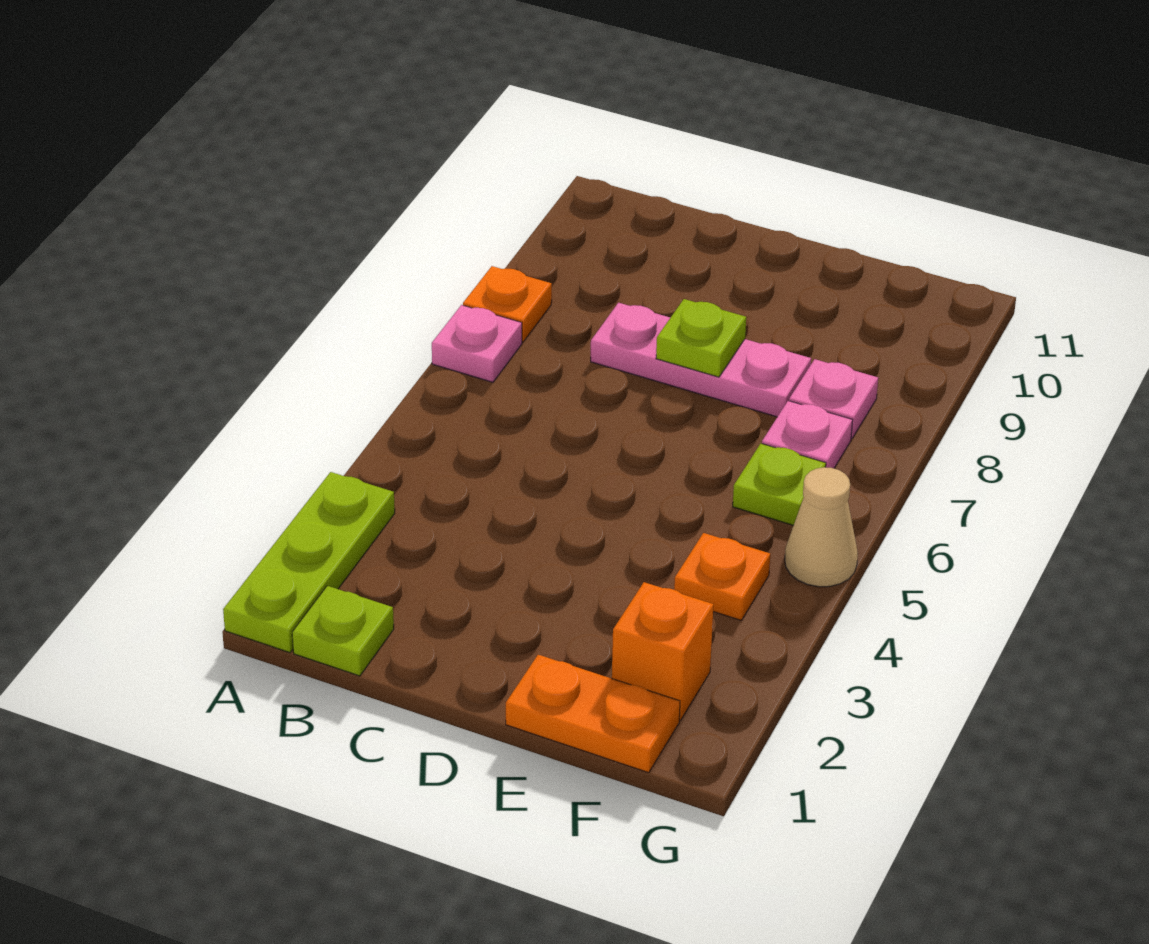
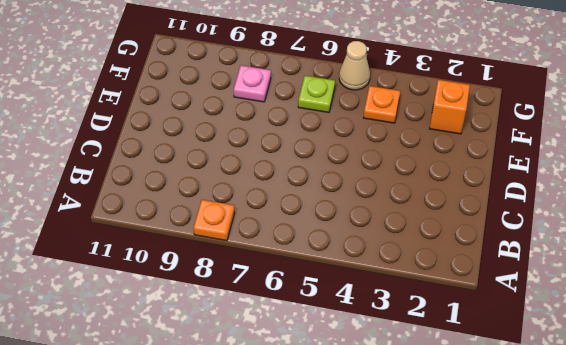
none -> lime 1x3 plate [223,472,395,653]
none -> pink 1x1 plate [432,305,522,382]
none -> lime 1x1 plate [292,586,394,676]

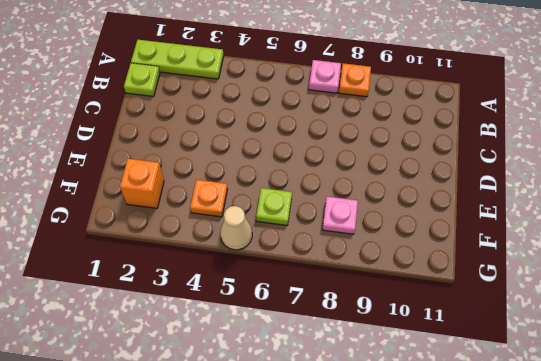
none -> pink 1x3 plate [591,303,811,417]
none -> orange 1x2 plate [506,655,680,773]
none -> pink 1x1 plate [762,401,853,468]

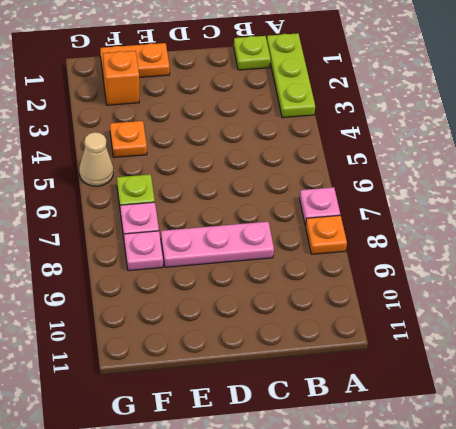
none -> lime 1x1 plate [656,299,746,377]

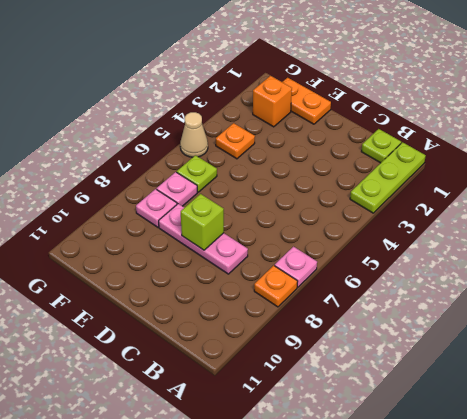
lime 1x1 brick [181,194,224,250] -> lime 1x1 plate [656,299,746,377]

